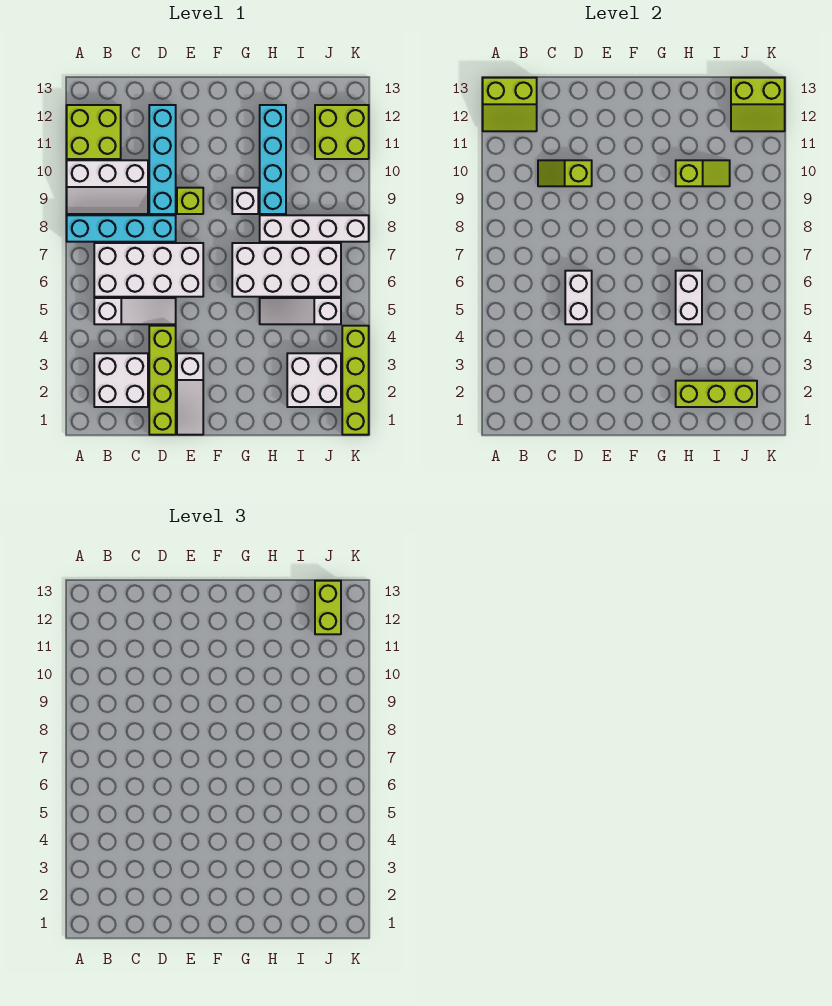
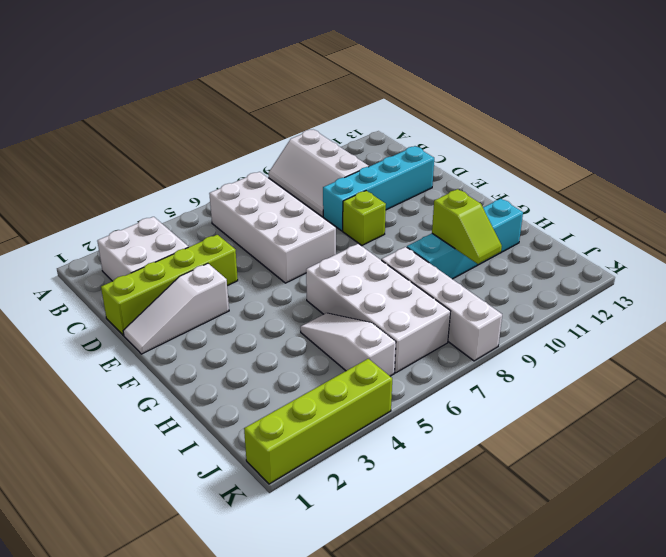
none -> cyan 1x4 brick [67,215,176,242]
none -> lime 2x2 brick [67,105,121,159]
none -> white 1x3 slope [94,298,176,324]

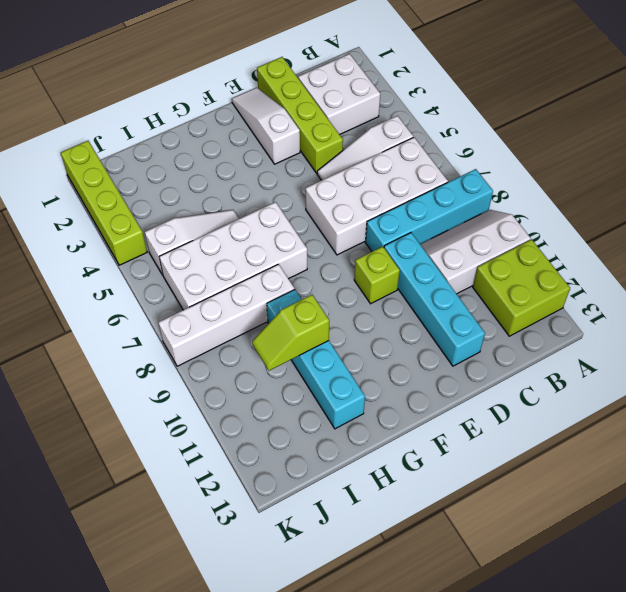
none -> white 1x1 brick [232,188,258,214]
none -> white 2x2 brick [287,353,341,407]
none -> lime 2x2 brick [315,105,369,159]

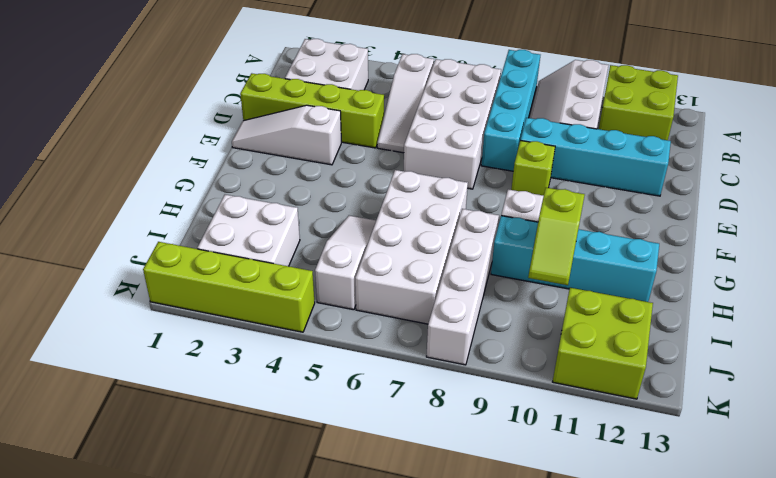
none -> lime 2x2 slope [483,78,537,131]
none -> lime 1x2 slope [538,160,592,186]
none -> white 1x2 brick [565,271,592,324]

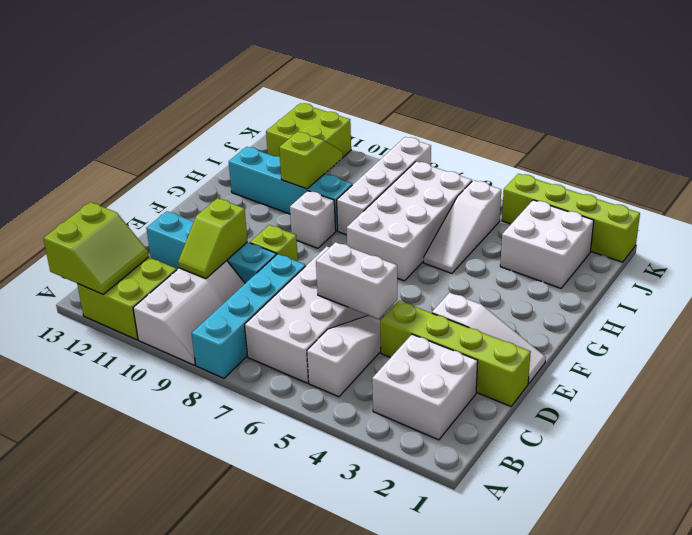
none -> lime 1x3 brick [676,381,757,407]
none -> white 1x2 brick [676,271,702,324]
none -> lime 2x2 slope [731,78,785,131]

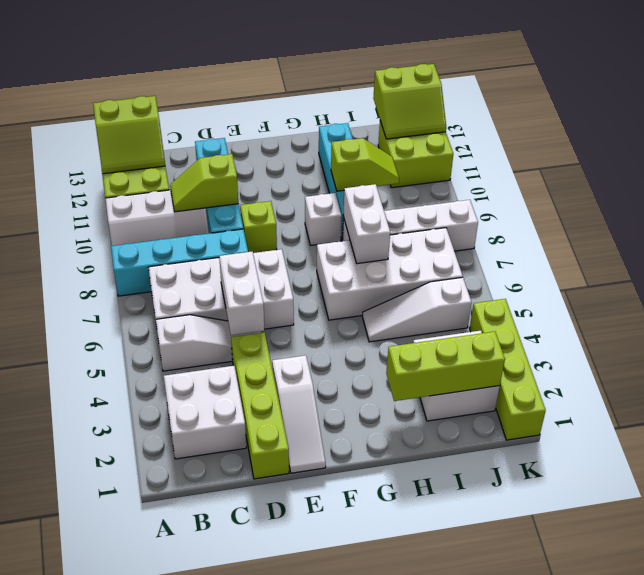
white 1x2 brick [343,184,390,264] -> white 1x2 brick moved to [676,271,702,324]
none -> lime 1x2 brick [315,581,341,634]

